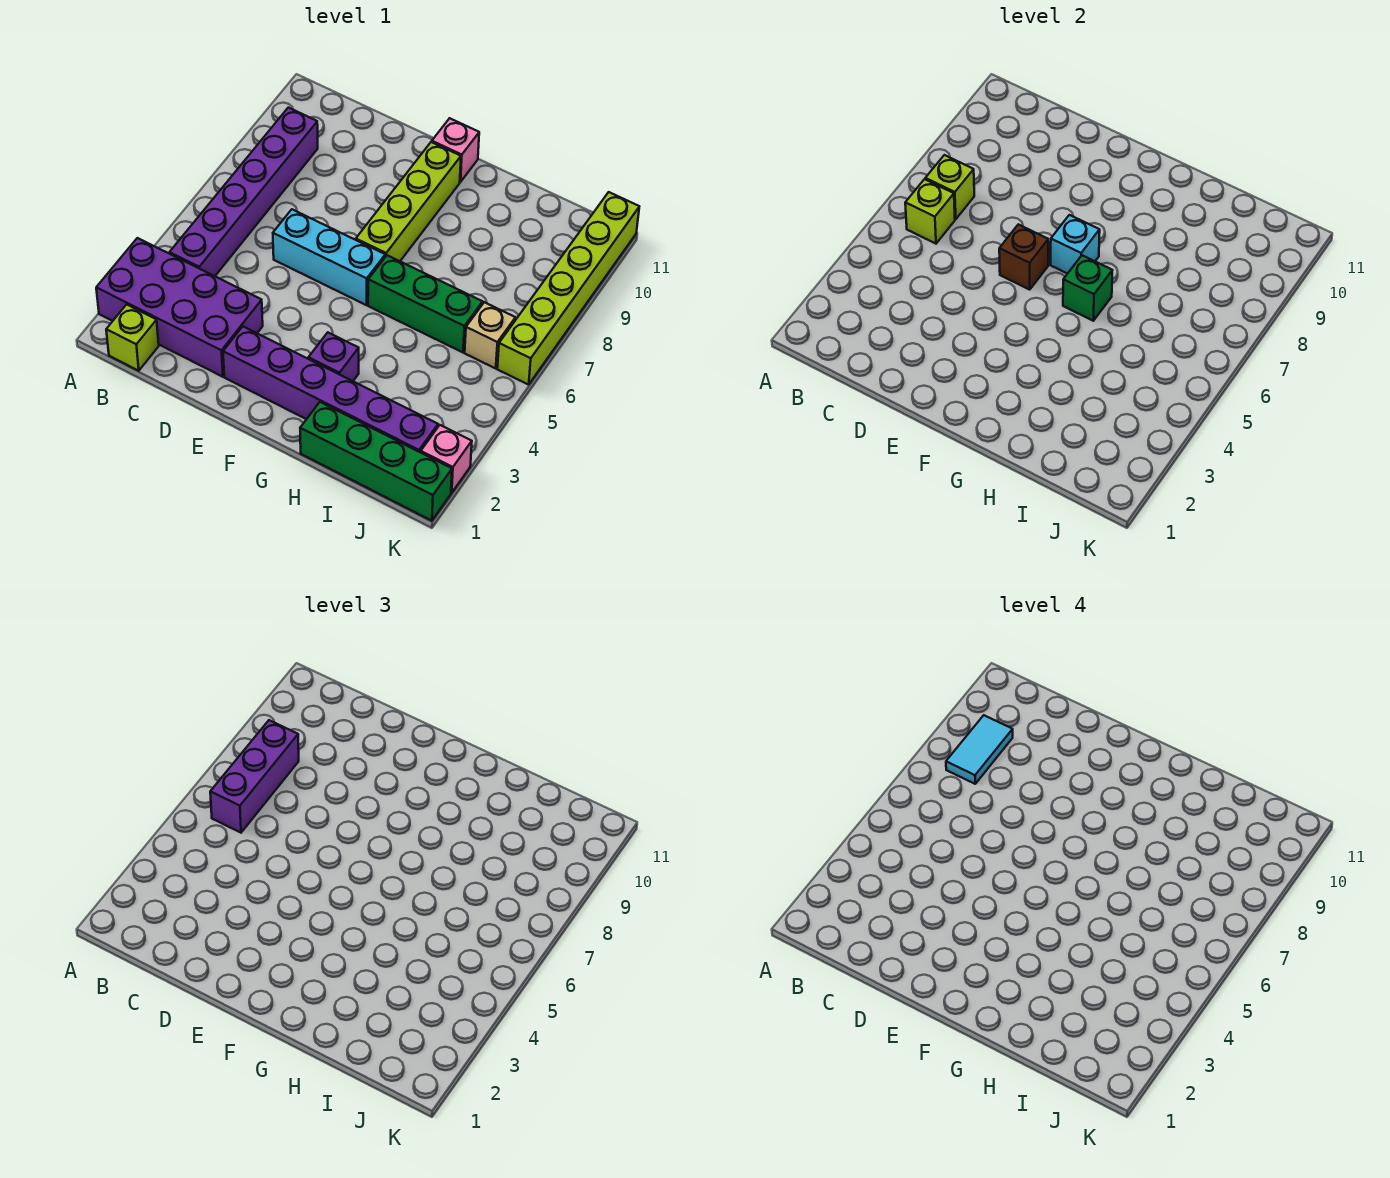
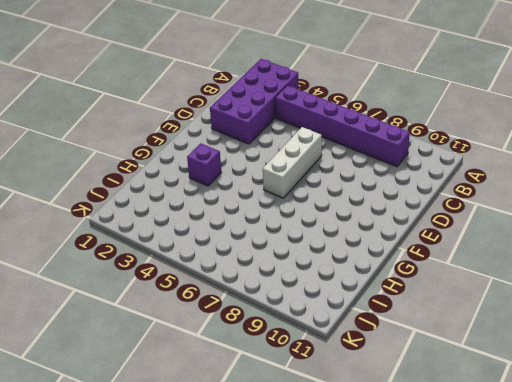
white 1x3 brick [263,127,322,198] -> cyan 1x3 brick [273,209,385,305]
none -> lime 1x1 brick [106,304,159,371]
none -> purple 1x6 brick [223,327,438,452]
none -> lime 1x4 brick [356,142,461,261]

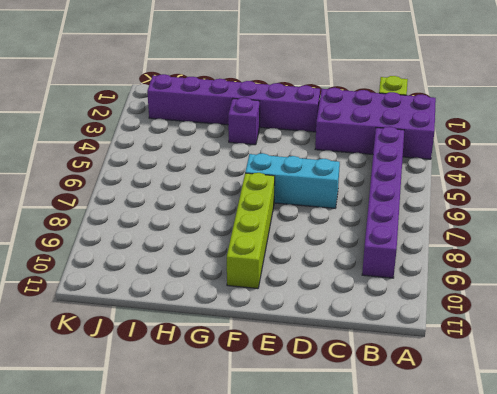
none -> pink 1x1 brick [432,118,479,182]
none -> green 1x3 brick [368,255,483,352]
none -> green 1x4 brick [300,402,452,521]

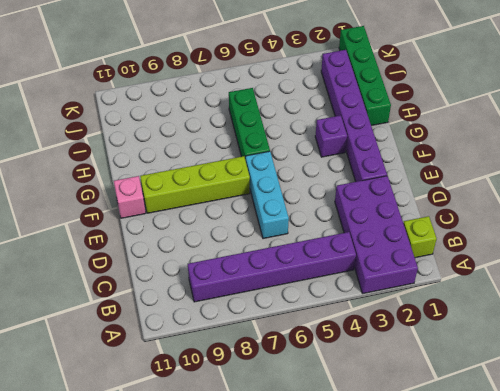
none -> tan 1x1 brick [465,302,515,368]
none -> pink 1x1 brick [421,425,472,493]
none -> lime 1x6 brick [497,192,639,385]

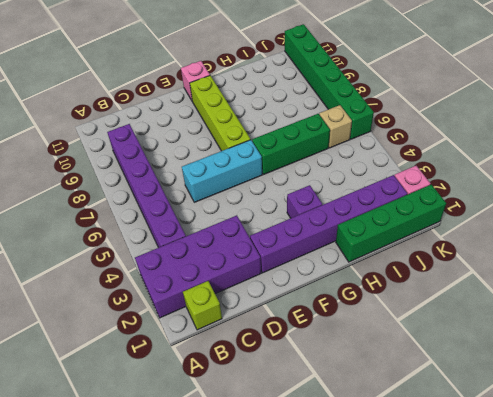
green 1x6 brick [285,24,374,139] -> lime 1x6 brick [497,192,639,385]
none -> lime 1x1 brick [905,179,955,244]
none -> lime 1x1 brick [925,155,974,219]
none -> brown 1x1 brick [999,224,1048,290]

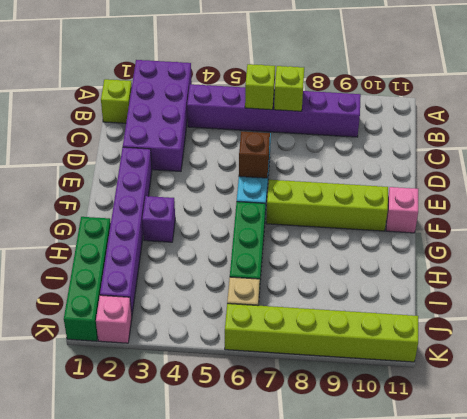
none -> cyan 1x1 brick [1051,215,1100,274]
none -> green 1x1 brick [1063,255,1112,321]
none -> purple 1x3 brick [210,720,299,833]

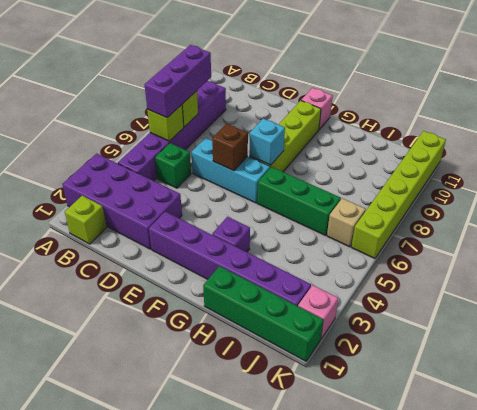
green 1x1 brick [155,143,191,188] -> green 1x1 brick moved to [1063,255,1112,321]
none -> cyan 1x2 tile [946,715,1013,784]

